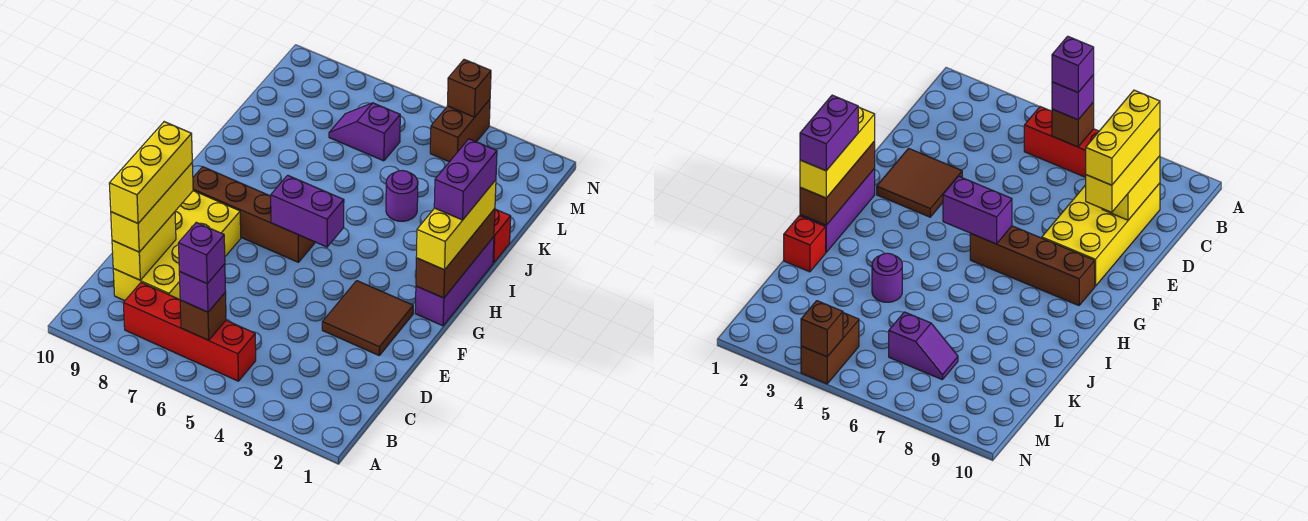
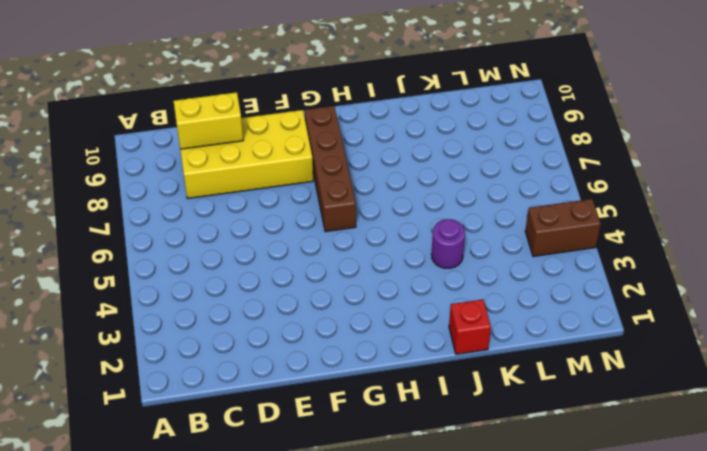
none -> red 1x4 brick [123,283,256,381]
none -> brown 2x2 tile [322,281,413,355]
none -> purple 1x3 brick [415,237,494,326]

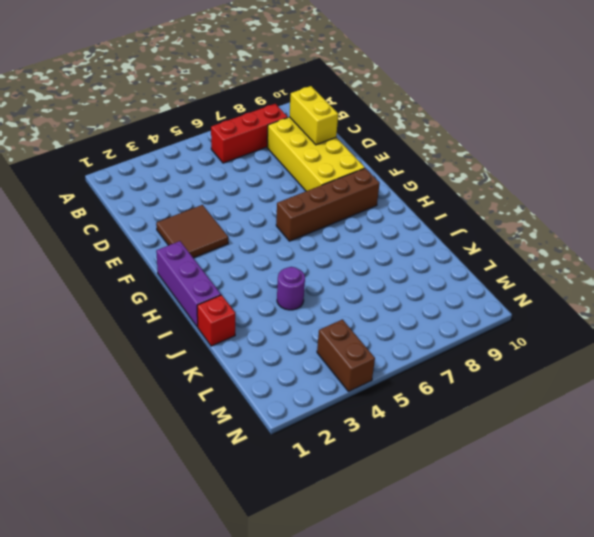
red 1x3 brick [211,104,288,163] -> red 1x4 brick [123,283,256,381]
none -> purple 1x2 slope [329,103,400,161]
none -> brown 1x1 brick [180,292,226,340]
none -> brown 1x3 brick [416,209,495,298]

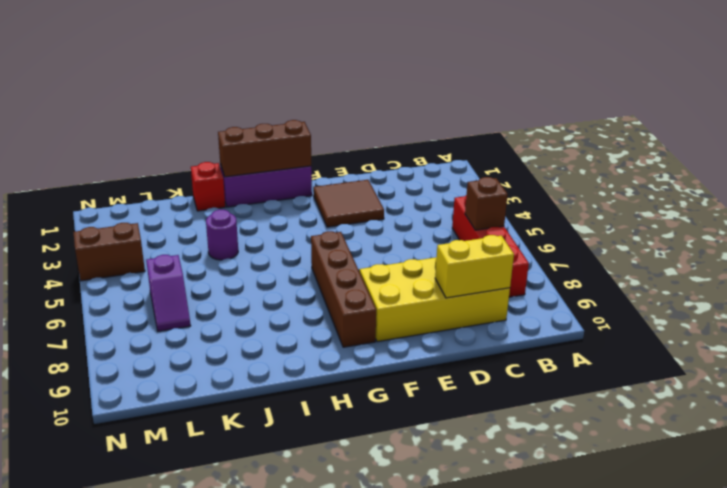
none -> purple 1x2 brick [271,175,344,247]
none -> brown 1x1 brick [447,60,491,117]
none -> purple 1x1 brick [179,264,226,312]

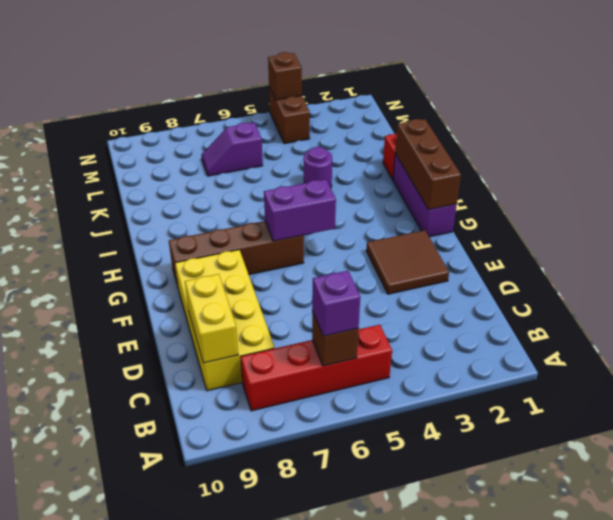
none -> yellow 1x3 brick [111,163,193,252]
none -> yellow 1x3 brick [416,180,496,270]
none -> purple 1x1 brick [178,222,225,284]

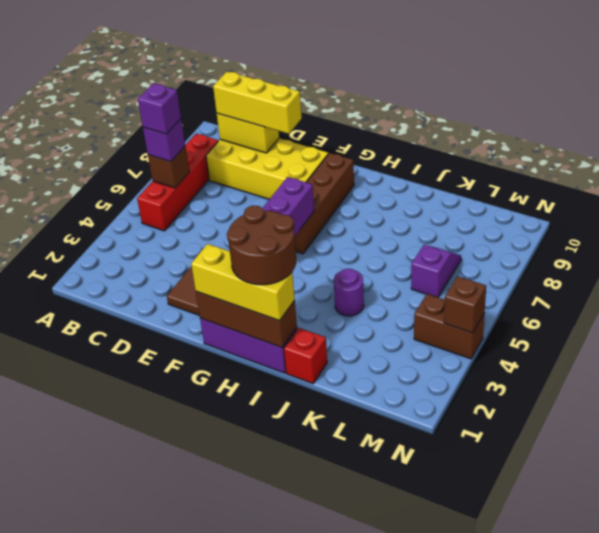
brown 2x2 round brick [227,206,297,285] -> purple 1x2 brick [434,139,497,220]
none -> yellow 1x3 brick [109,122,192,223]

